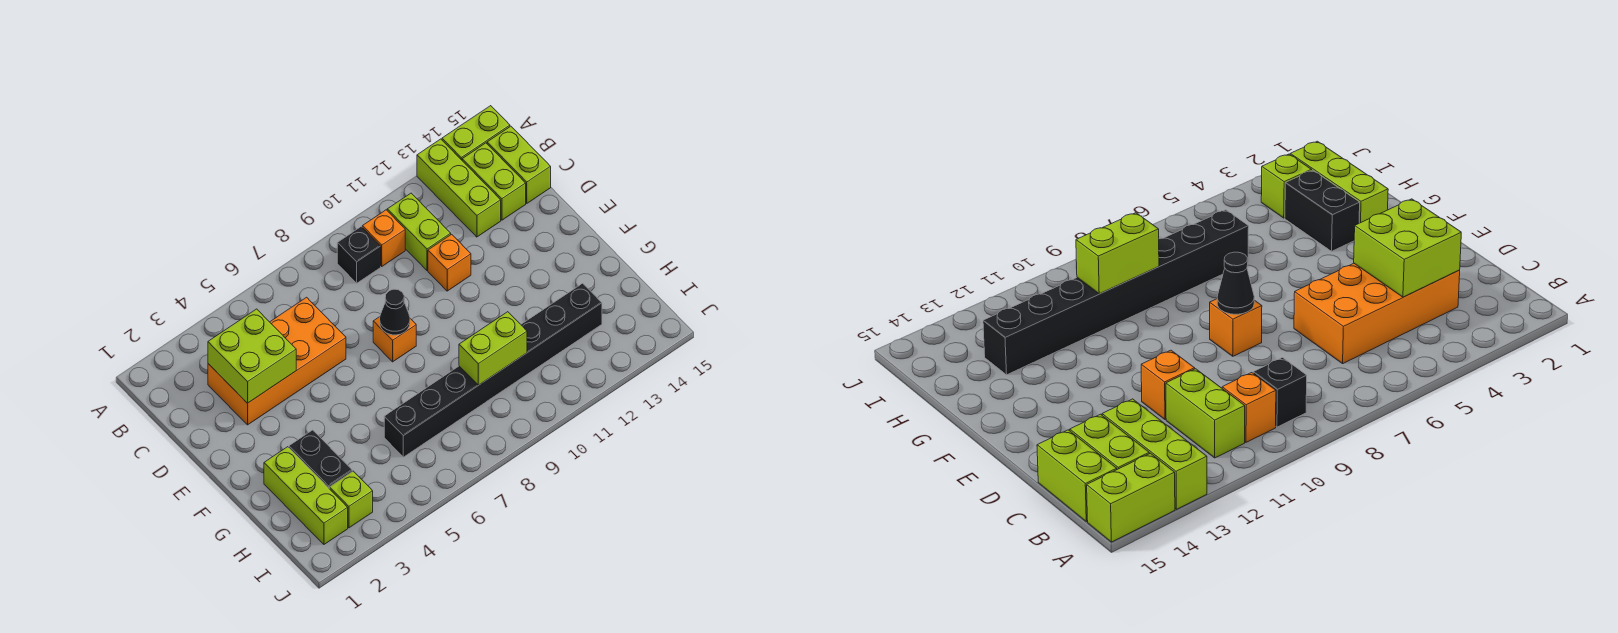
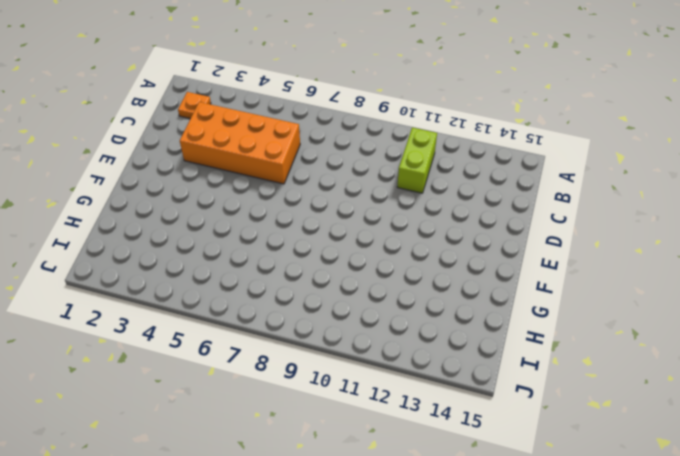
orange 1x1 plate [178,92,211,119] -> none
none -> lime 1x3 brick [417,139,501,237]
none -> lime 1x2 brick [442,106,510,160]
none -> black 1x1 brick [337,227,381,283]

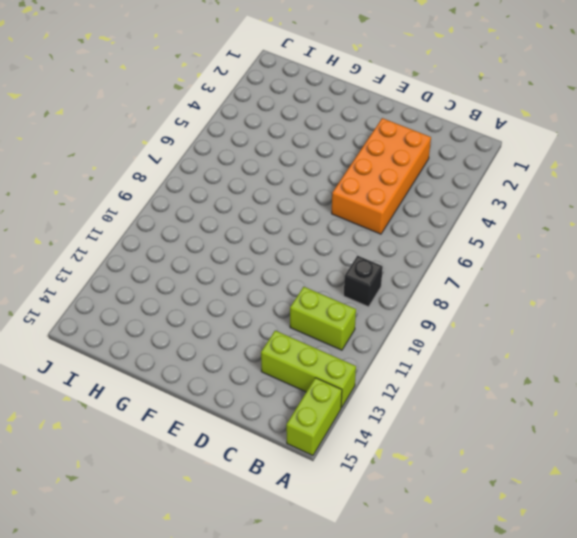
none -> orange 1x1 brick [362,210,405,266]
none -> lime 1x2 brick [462,143,526,220]
none -> lime 1x2 brick [487,126,551,203]

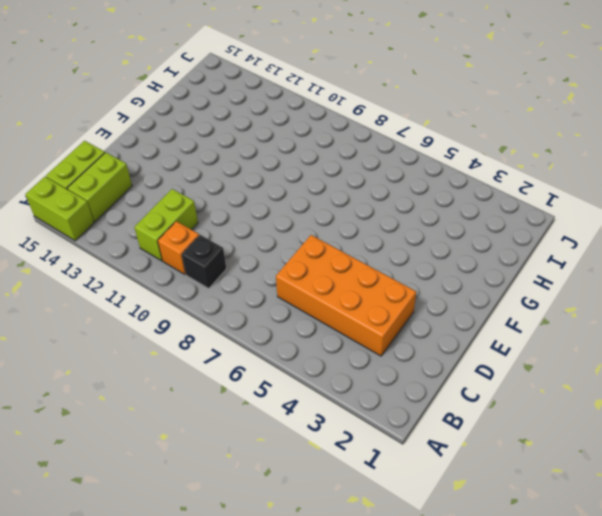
none -> lime 1x3 brick [417,139,501,237]
none -> orange 1x1 brick [428,234,471,291]
none -> orange 1x1 brick [373,317,416,362]

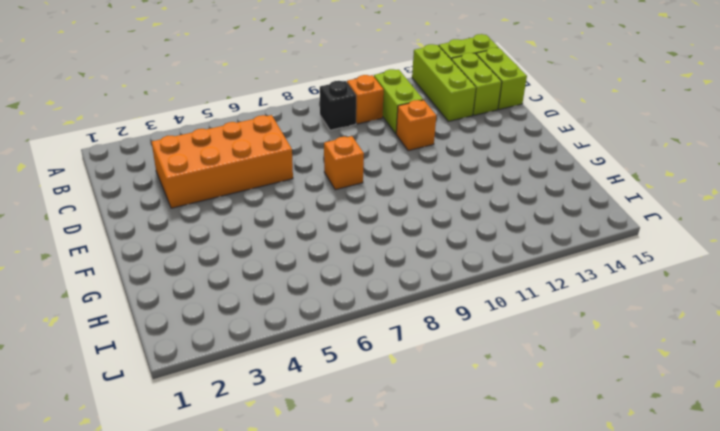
none -> lime 1x3 brick [264,447,348,544]
none -> black 1x2 brick [289,430,352,489]
none -> black 1x8 brick [384,283,602,457]

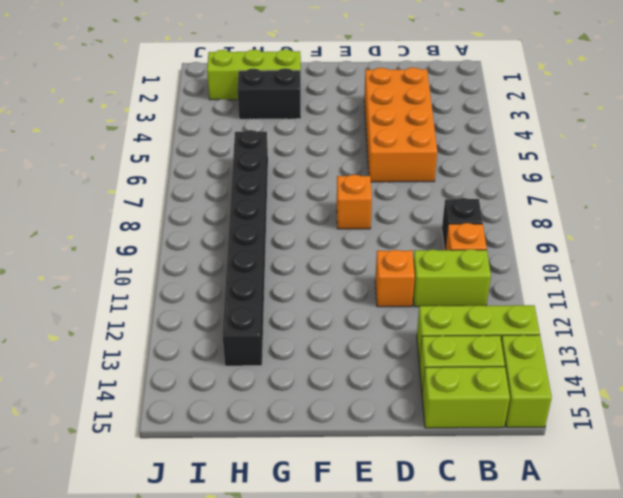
none -> lime 1x1 brick [330,471,373,528]
none -> lime 2x2 brick [208,309,296,403]
none -> black 1x1 cone [380,289,410,335]

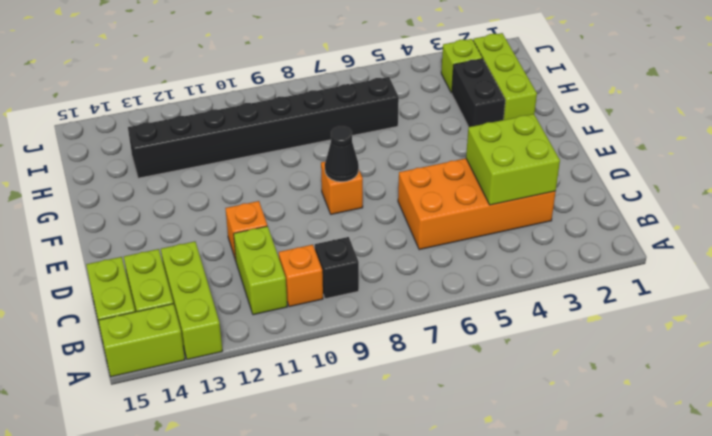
none -> lime 1x2 brick [459,312,527,385]

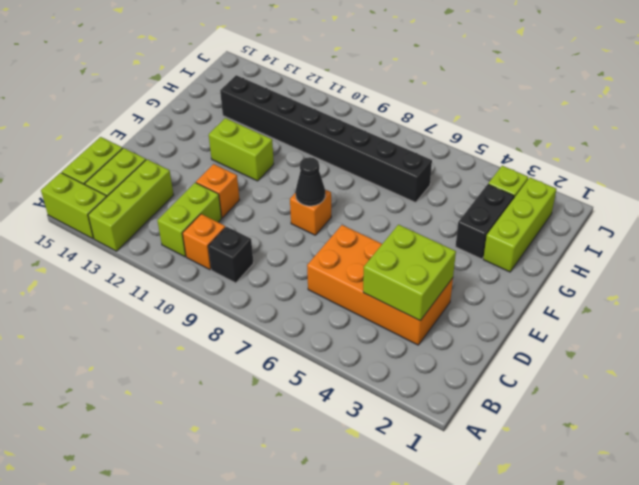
lime 1x2 brick [209,118,274,181] -> lime 1x2 brick moved to [459,312,527,385]

